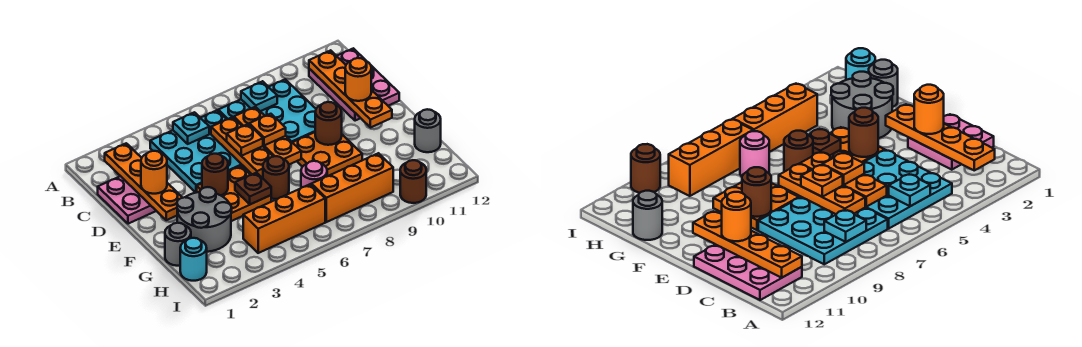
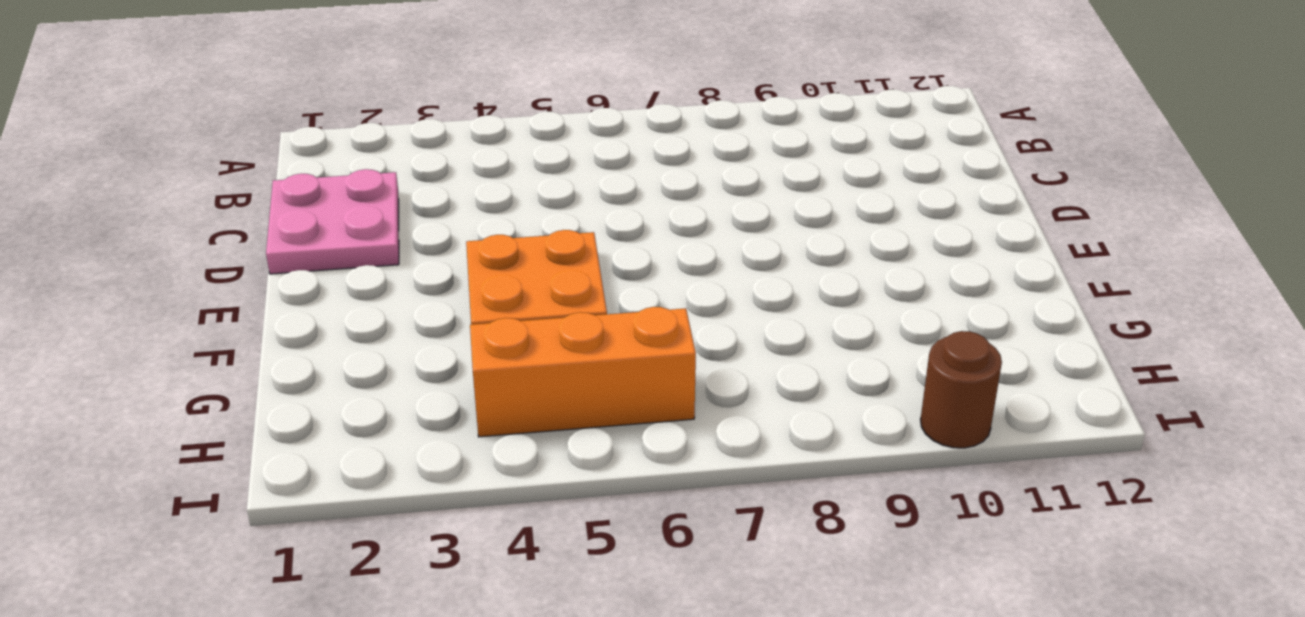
none -> cyan 3x3 plate [150,110,247,193]
none -> cyan 3x3 plate [218,79,316,142]
none -> pink 2x3 plate [309,48,399,121]

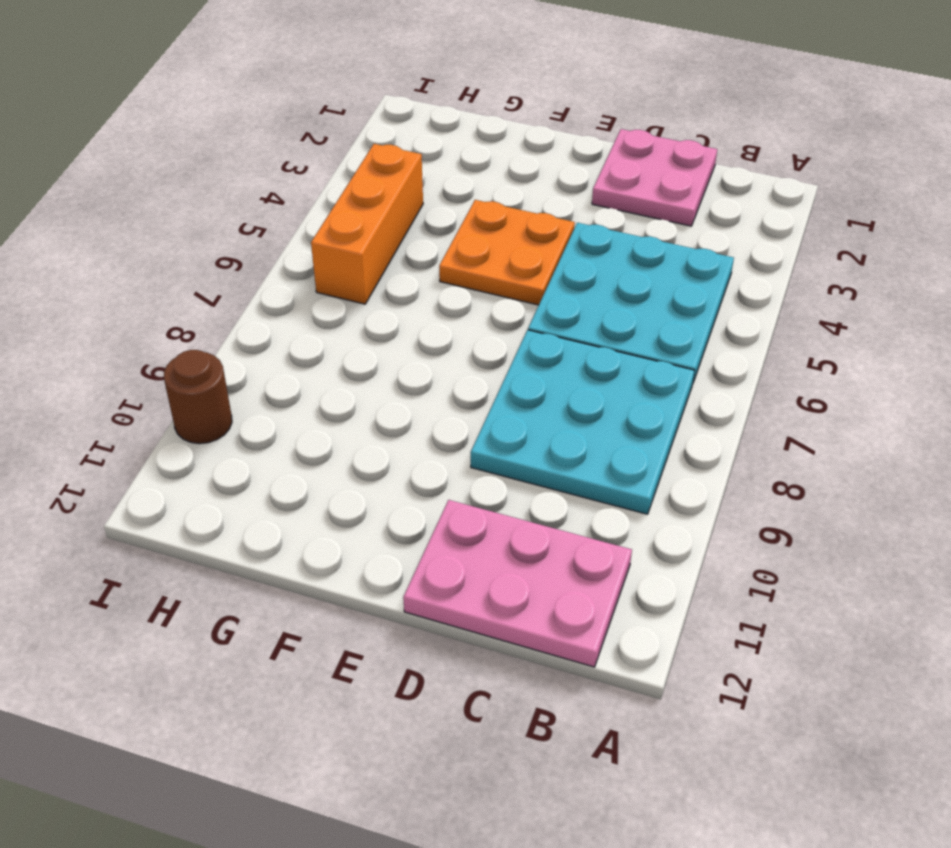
none -> orange 2x2 plate [292,132,362,176]
none -> grey 2x2 round brick [177,187,232,252]
none -> brown 1x1 round brick [263,156,289,199]

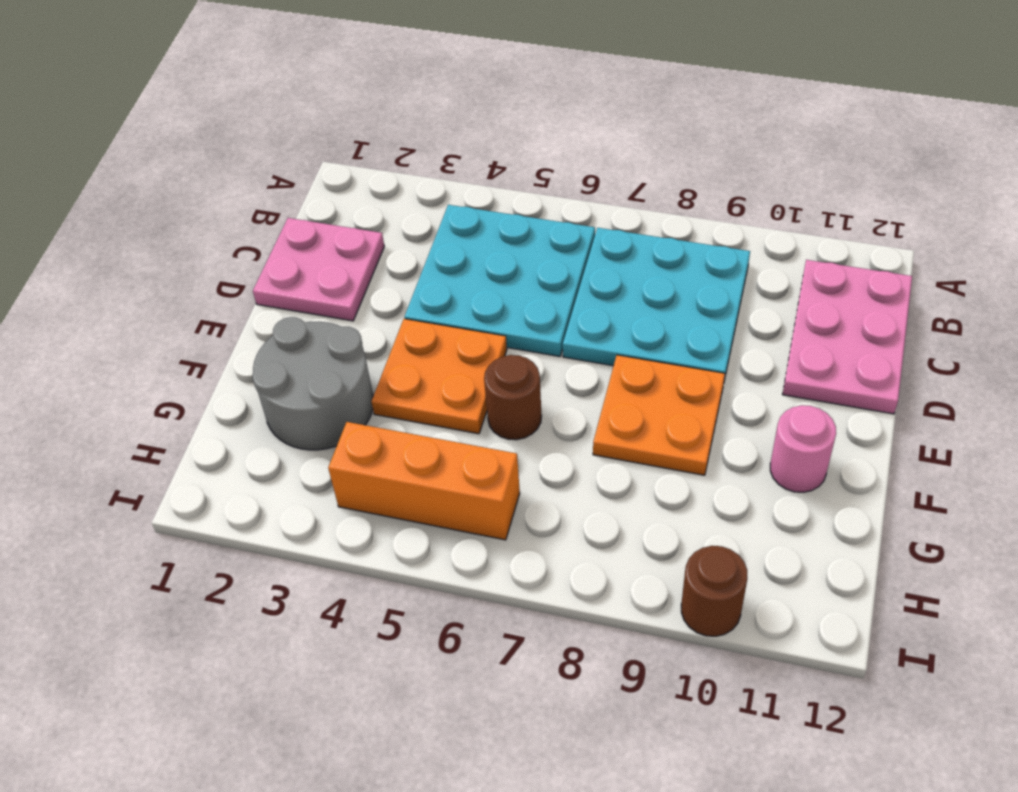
pink 1x1 round brick [770,405,836,492] -> pink 1x1 round brick moved to [301,161,327,188]
none -> grey 1x1 round brick [165,223,191,266]
none -> grey 1x1 round brick [415,109,441,152]
none -> cyan 1x1 round brick [180,238,207,281]

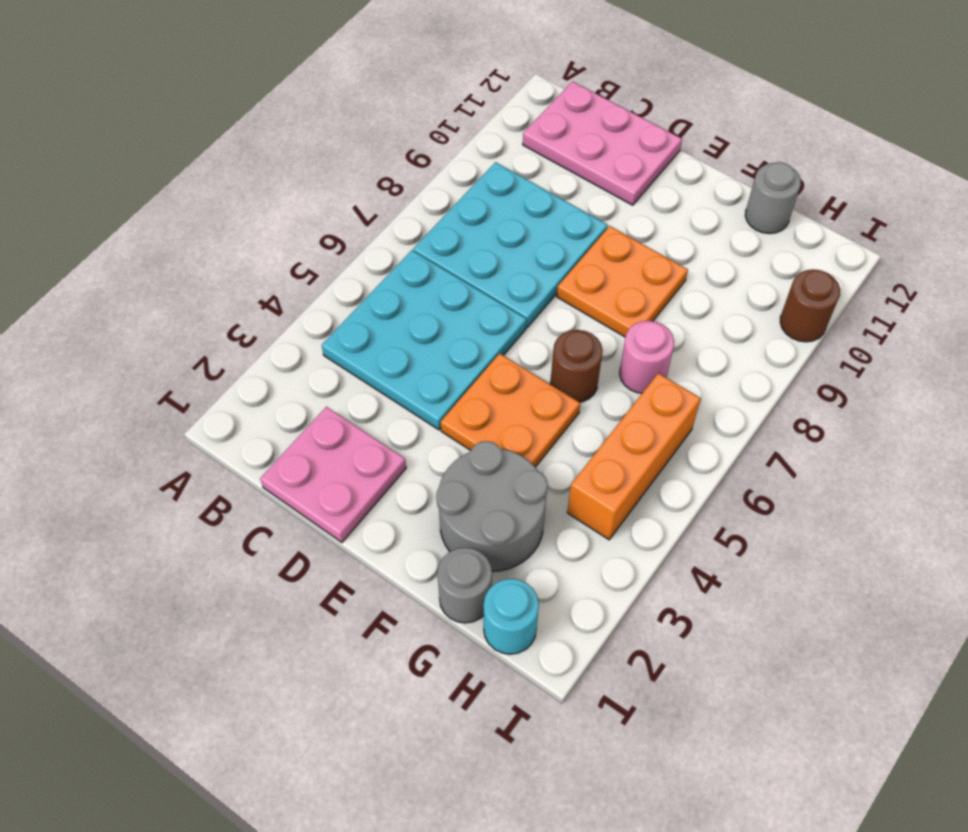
none -> orange 1x3 brick [311,153,393,222]
none -> orange 1x4 plate [105,143,182,220]
none -> cyan 1x1 plate [173,112,209,144]

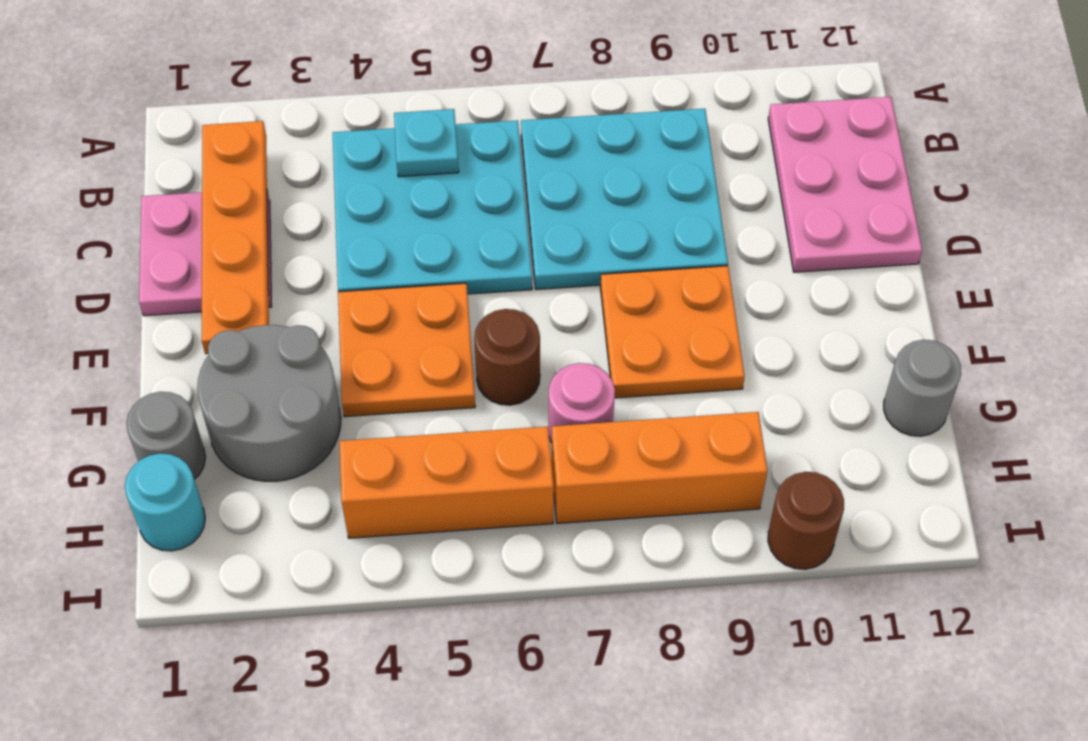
none -> cyan 1x1 plate [241,81,277,111]
none -> orange 1x4 plate [309,50,392,128]
none -> orange 1x3 plate [211,117,274,177]

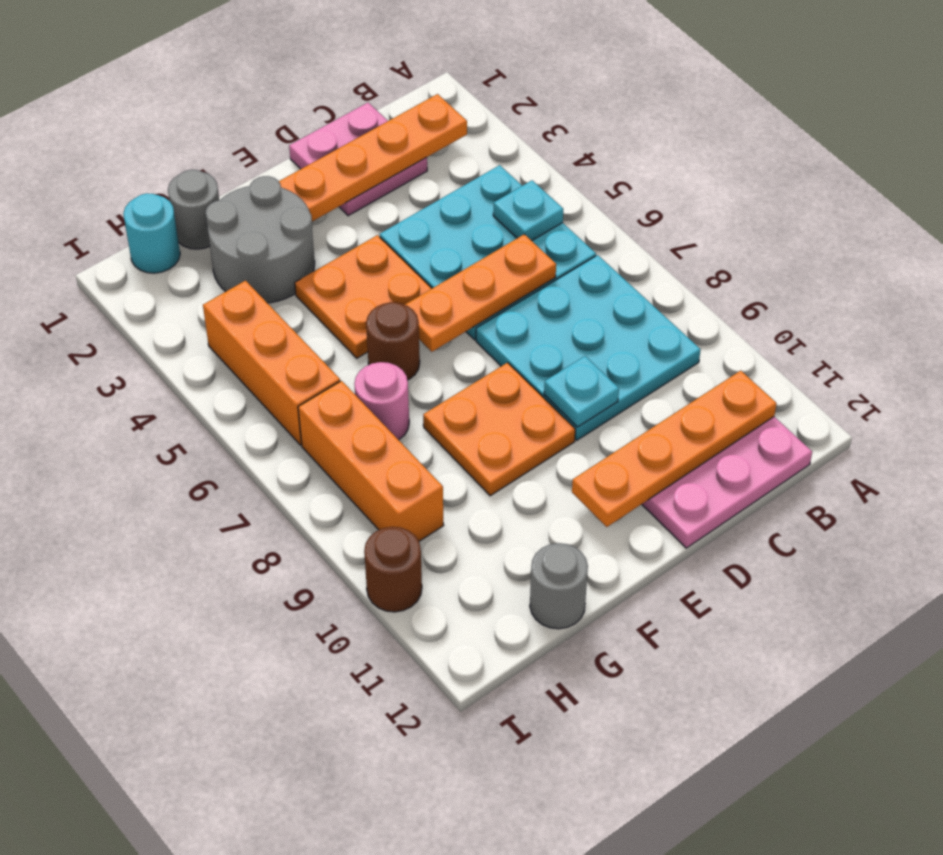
cyan 1x1 plate [544,356,619,427] -> cyan 1x1 plate moved to [241,81,277,111]
none -> orange 1x3 plate [234,107,301,164]
none -> brown 1x1 round brick [202,154,228,195]
none -> brown 1x1 round brick [315,102,342,145]

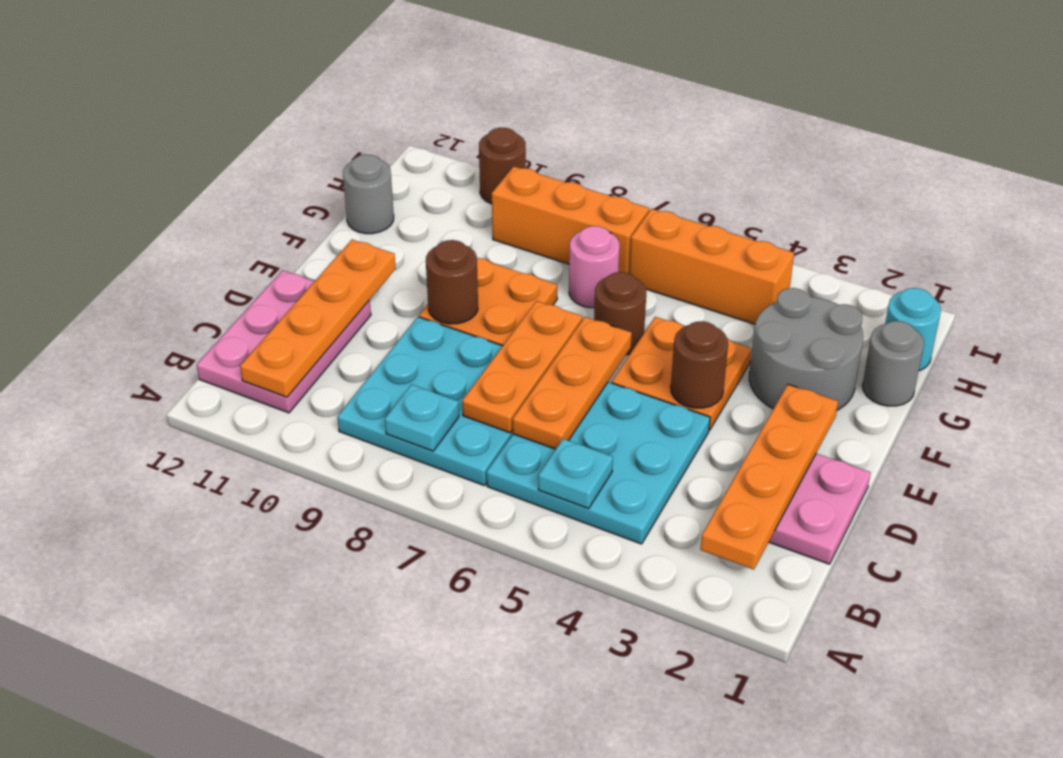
none -> brown 1x1 plate [235,173,271,204]
none -> orange 1x1 round brick [141,151,167,194]
none -> orange 1x1 plate [227,124,263,156]

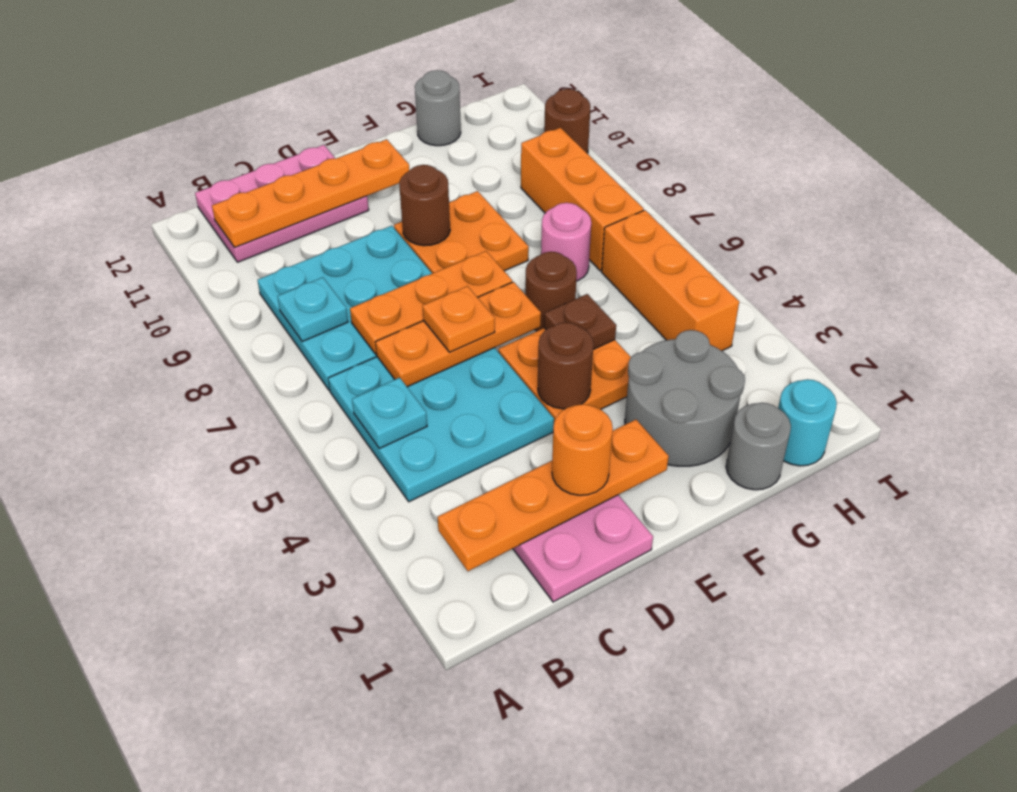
none -> orange 1x1 plate [249,114,286,145]
none -> orange 1x1 round brick [345,58,371,101]

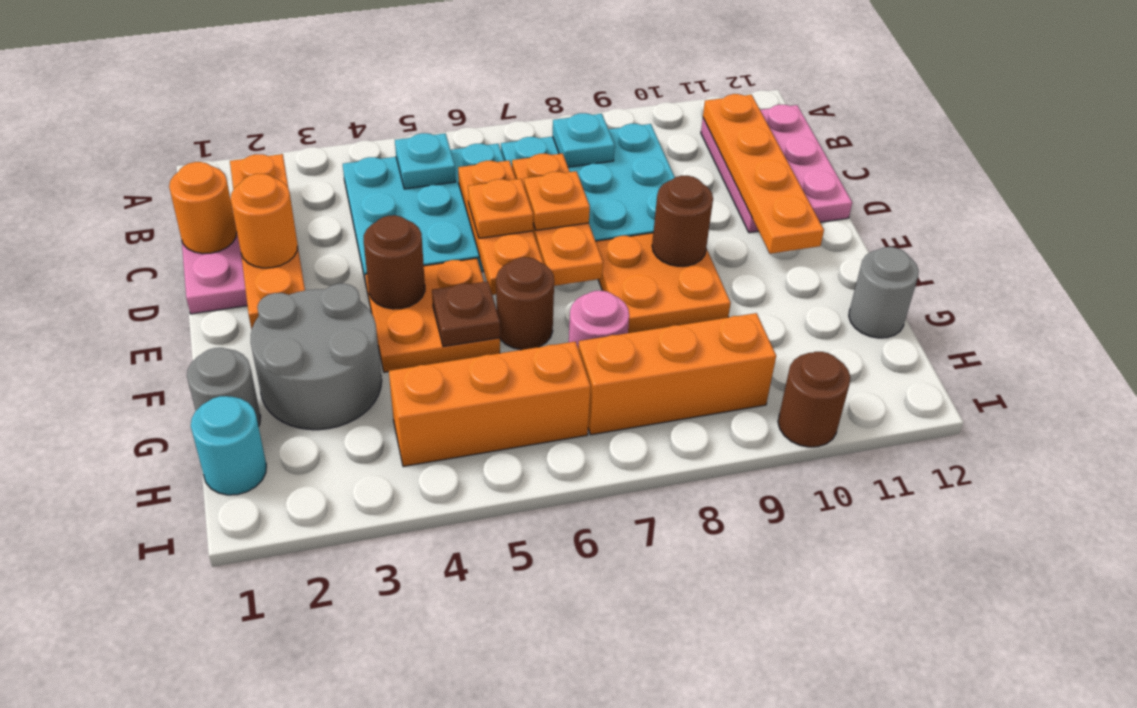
orange 1x1 round brick [169,162,237,254] -> orange 1x1 round brick moved to [345,58,371,101]

